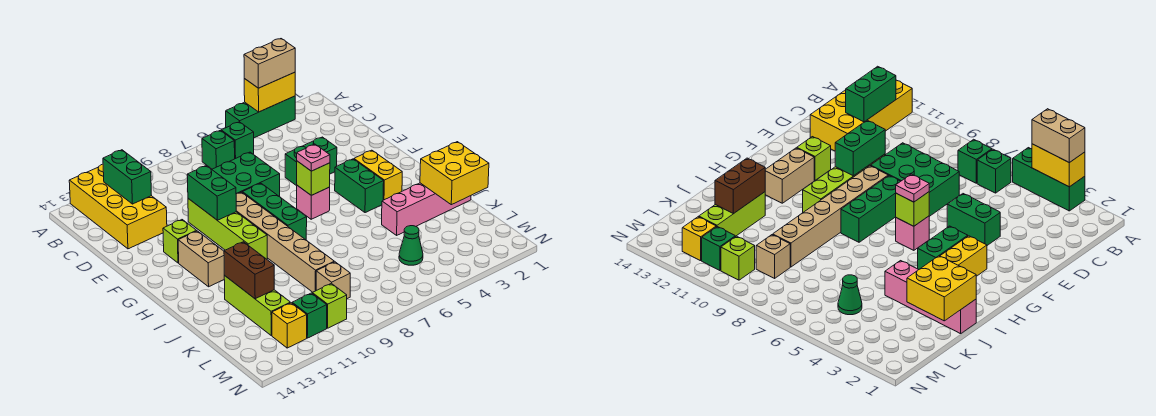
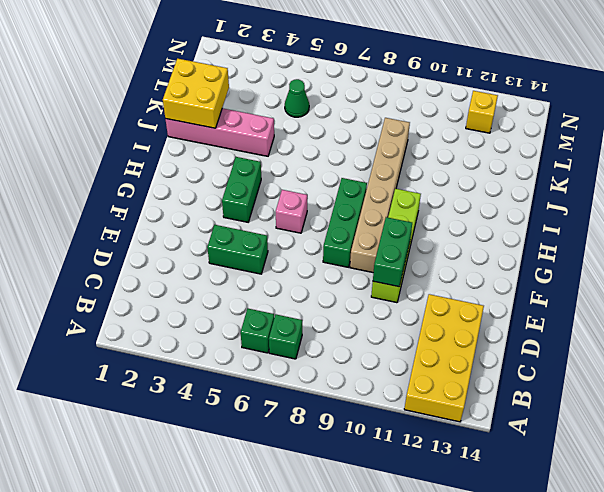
none -> green 1x3 brick [226,96,295,138]
none -> green 2x3 brick [212,152,280,197]
none -> lime 1x1 brick [163,220,196,263]

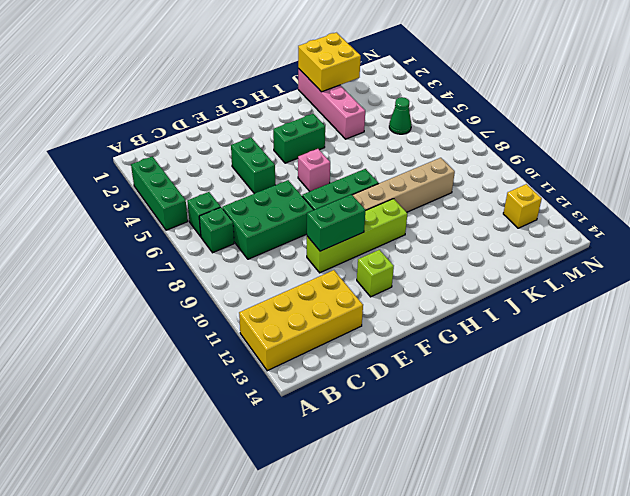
green 2x3 brick [222,180,314,259] -> green 2x3 brick turned to [212,152,280,197]
none -> yellow 1x2 brick [354,150,402,200]
none -> tan 1x2 brick [178,231,224,287]
none -> lime 1x3 brick [224,275,290,335]

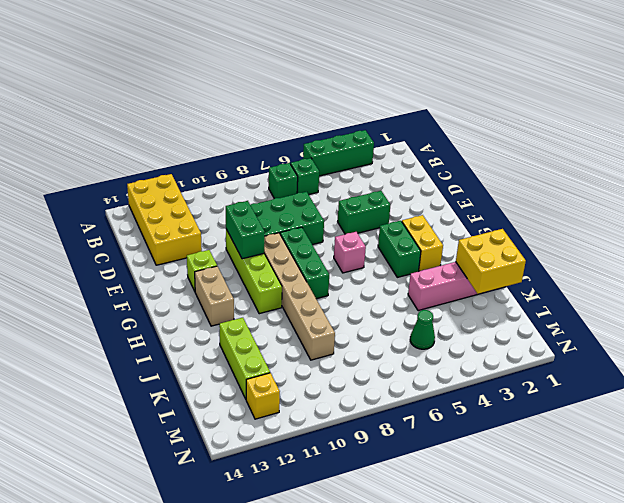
none -> tan 1x1 brick [316,262,350,299]
none -> lime 1x1 brick [312,283,347,328]
none -> green 1x1 brick [292,293,327,338]

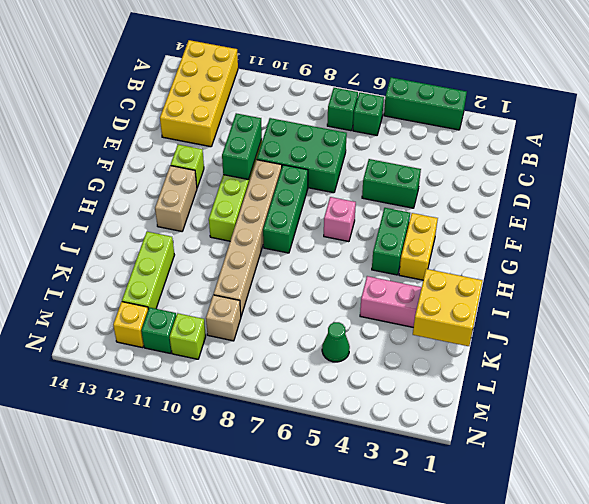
none -> yellow 1x2 brick [244,72,295,112]
none -> green 1x2 brick [103,150,152,204]
none -> lime 1x1 brick [297,161,330,195]

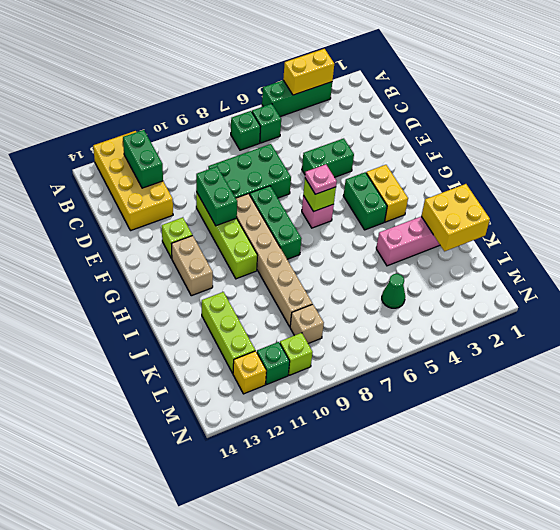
none -> brown 1x2 brick [224,242,274,299]
none -> tan 1x2 brick [244,39,295,88]

